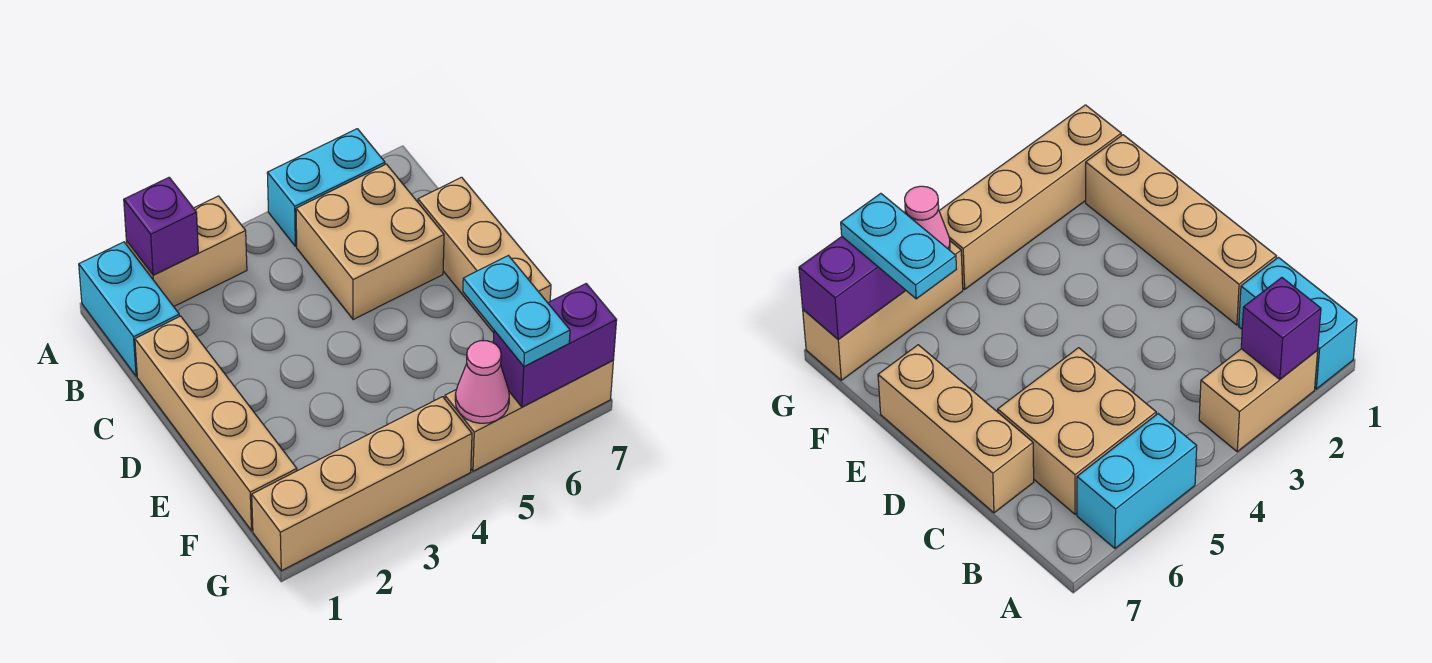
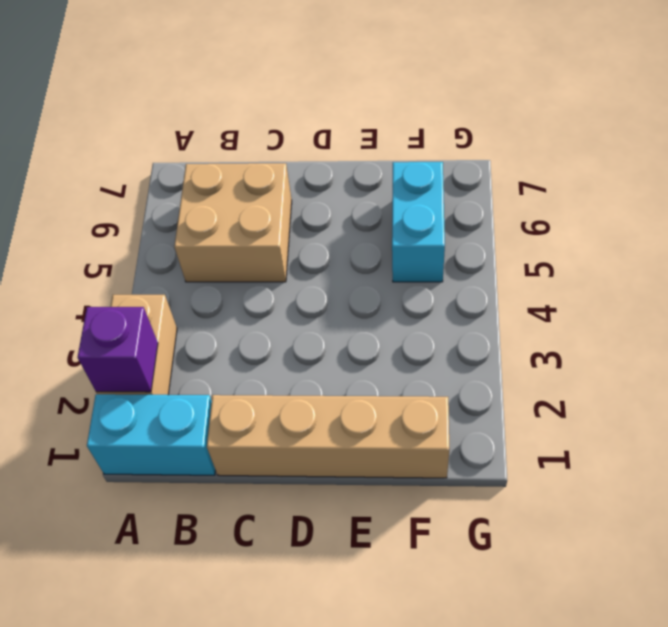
cyan 1x2 brick [392,162,445,282] -> cyan 1x2 brick moved to [267,129,385,246]
none -> tan 1x3 brick [418,177,551,333]
none -> tan 1x4 brick [252,397,472,571]
none -> tan 1x3 brick [445,361,613,471]

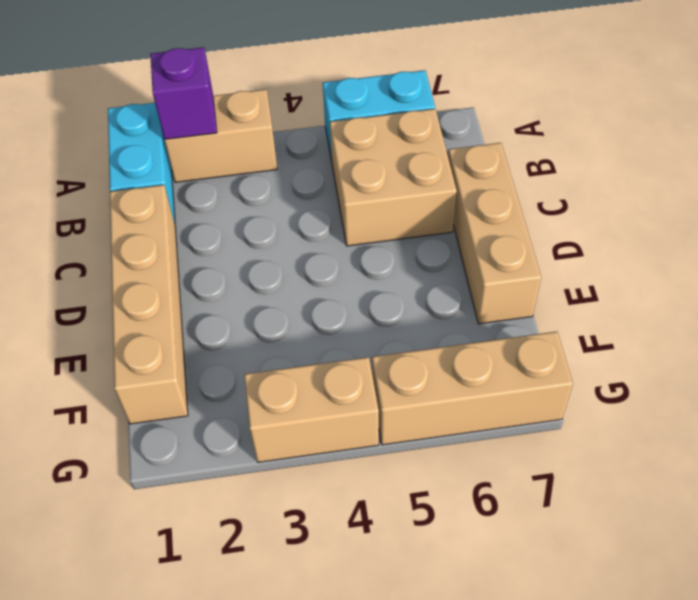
tan 1x2 brick [244,357,379,462] -> tan 1x4 brick [252,397,472,571]
none -> pink 1x1 cone [455,341,509,423]
none -> purple 1x2 brick [493,284,617,407]
none -> cyan 1x2 plate [463,256,570,366]

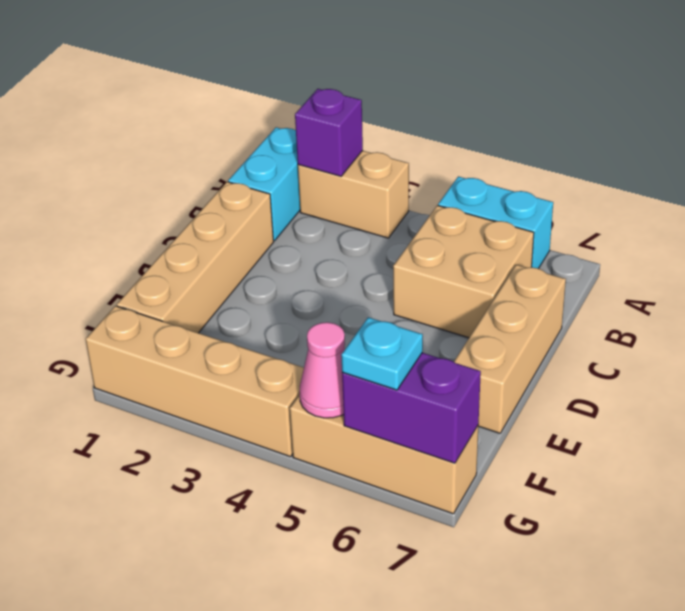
cyan 1x1 plate [341,317,423,390] -> cyan 1x2 plate [463,256,570,366]

